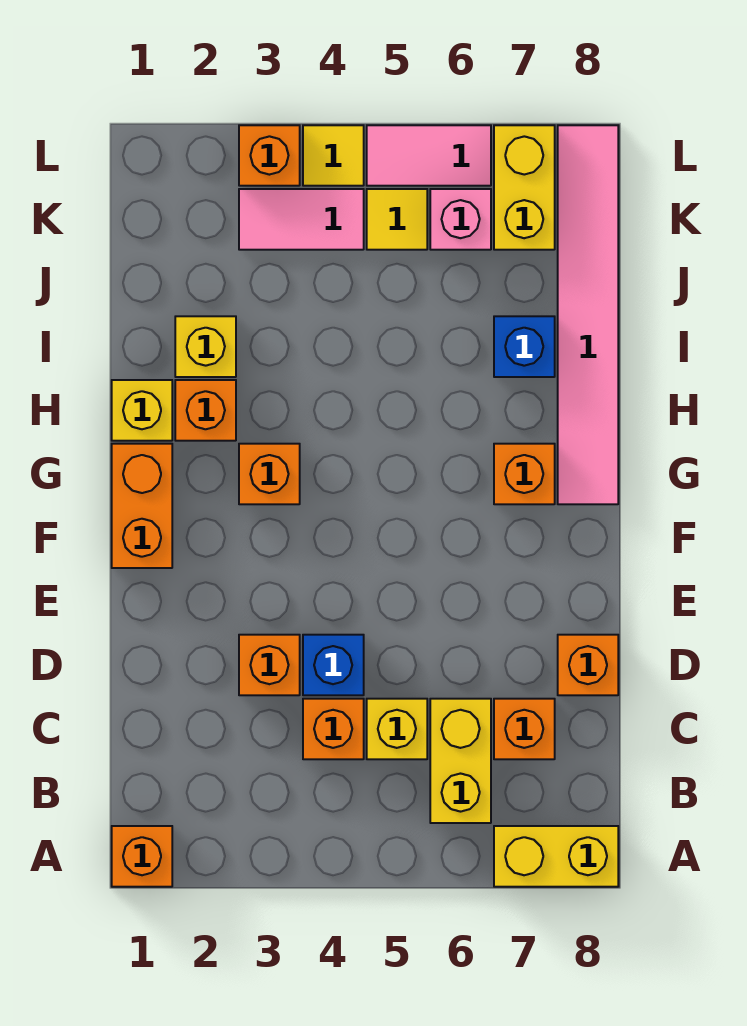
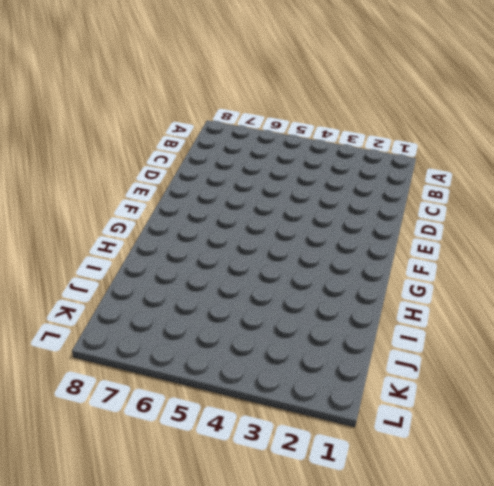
none -> orange 1x1 brick [112,826,172,887]
none -> yellow 1x2 brick [494,826,618,887]
none -> yellow 1x2 brick [430,699,491,823]

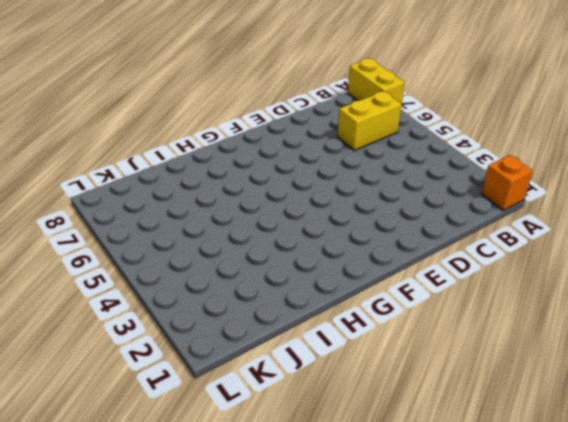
none -> orange 1x1 brick [303,699,364,759]
none -> yellow 1x1 brick [367,699,427,759]
none -> orange 1x1 brick [494,699,555,759]

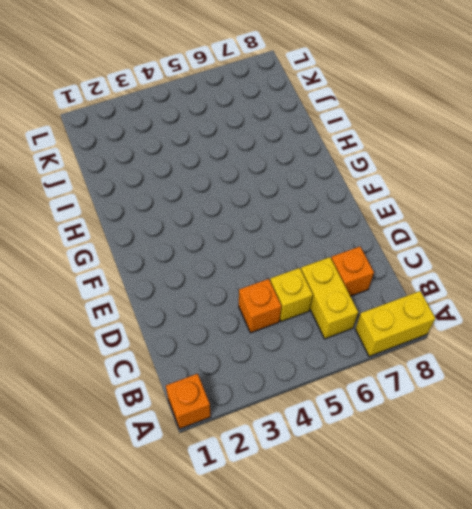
none -> orange 1x1 brick [239,635,300,695]
none -> blue 1x1 brick [303,635,364,695]
none -> orange 1x1 brick [558,635,618,695]

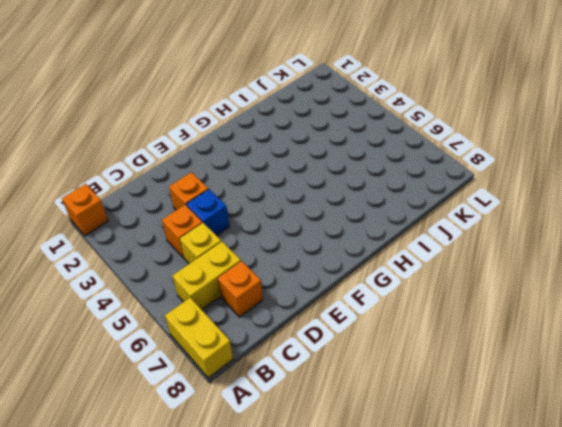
none -> orange 1x1 brick [558,635,618,695]
none -> orange 1x2 brick [112,444,172,568]
none -> orange 1x1 brick [239,444,300,504]

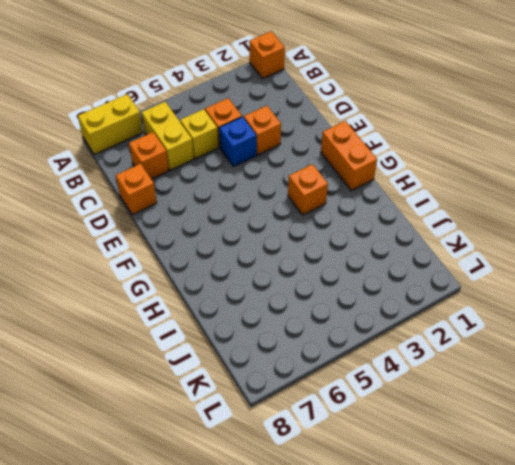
none -> orange 1x1 brick [494,444,555,504]
none -> pink 1x6 tile [558,125,618,504]
none -> yellow 1x1 brick [112,380,172,441]

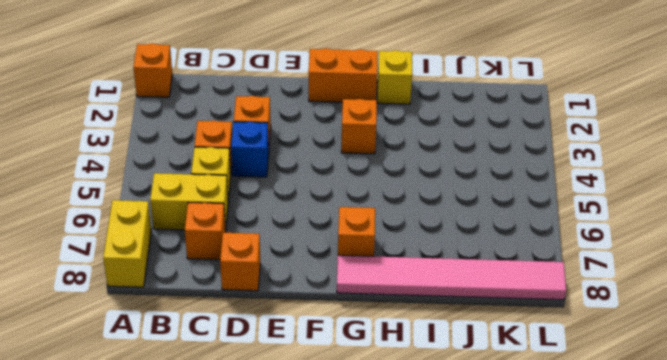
none -> orange 1x1 brick [175,380,236,441]
none -> yellow 1x1 brick [175,316,236,377]
none -> blue 1x1 brick [494,316,555,377]

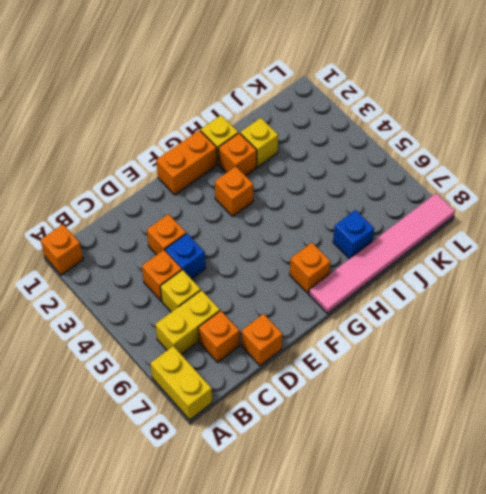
none -> pink 1x2 tile [239,189,364,250]
none -> yellow 1x1 tile [367,189,427,250]
none -> pink 1x1 brick [430,189,491,250]

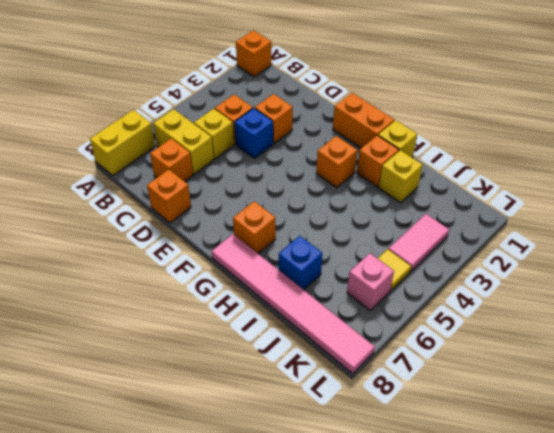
none -> yellow 1x2 brick [494,125,555,250]
none -> orange 1x1 brick [239,125,300,186]
none -> yellow 1x1 tile [303,125,364,186]

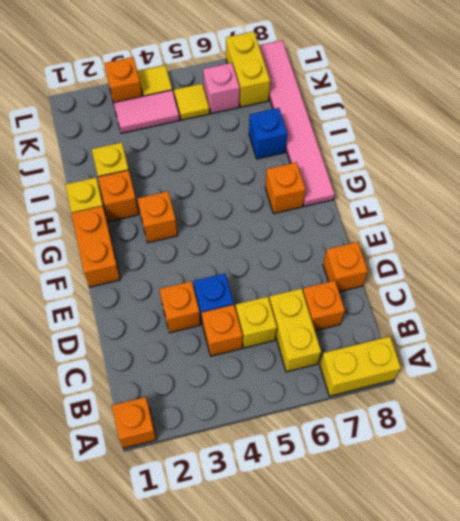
none -> pink 1x2 tile [367,125,491,186]

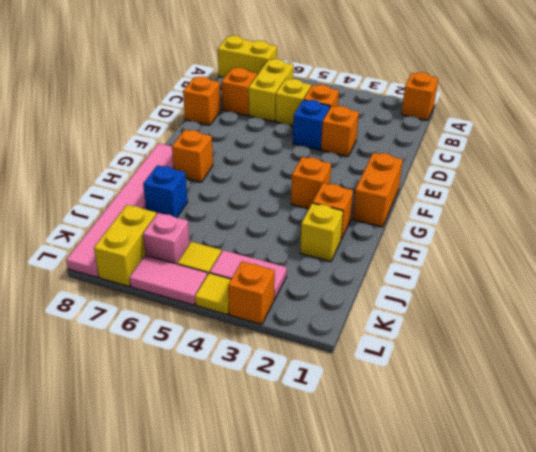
none -> yellow 1x1 brick [112,380,172,441]

